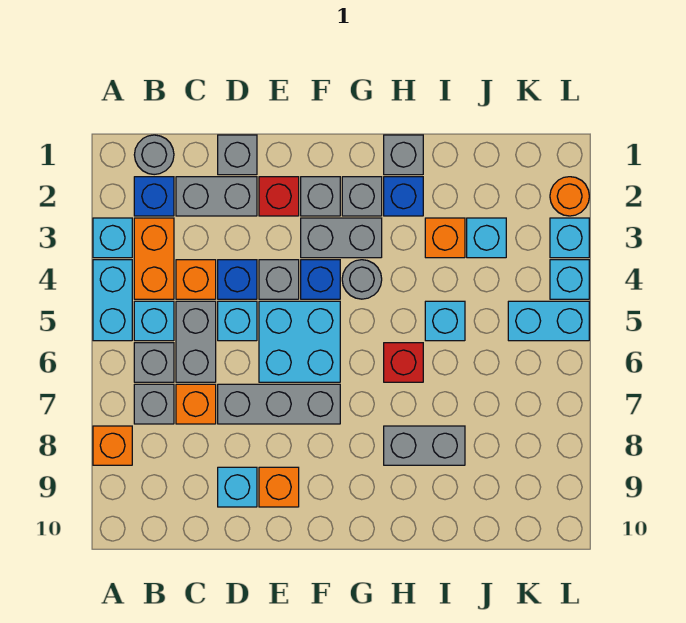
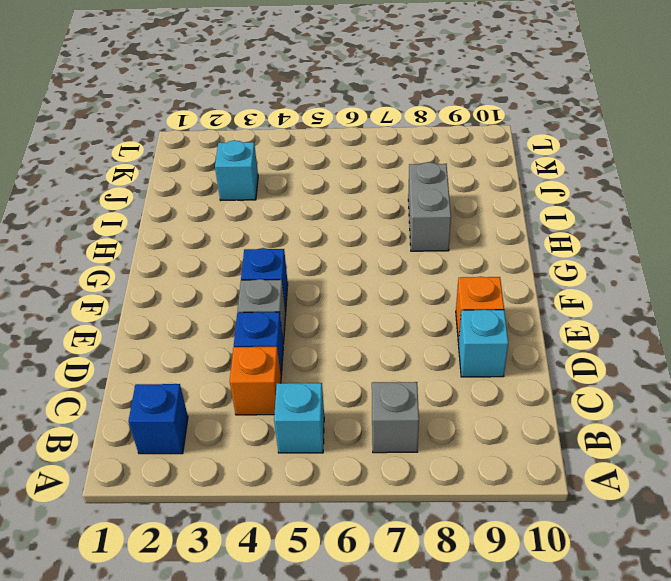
none -> cyan 1x1 brick [93,218,132,258]
none -> cyan 1x2 brick [93,260,132,341]
none -> orange 1x1 brick [93,426,132,465]
none -> grey 1x1 round brick [134,135,174,175]

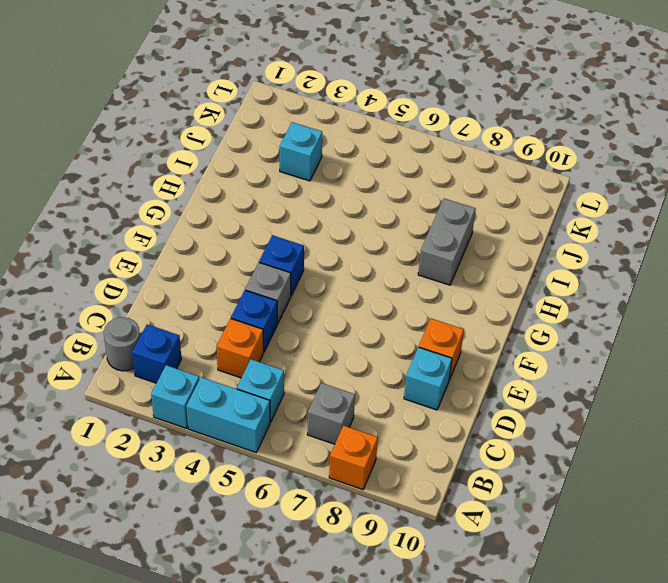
none -> orange 1x2 brick [134,218,174,299]
none -> grey 1x1 brick [134,343,174,382]
none -> grey 1x2 brick [176,177,257,216]
none -> grey 1x2 brick [176,301,216,382]

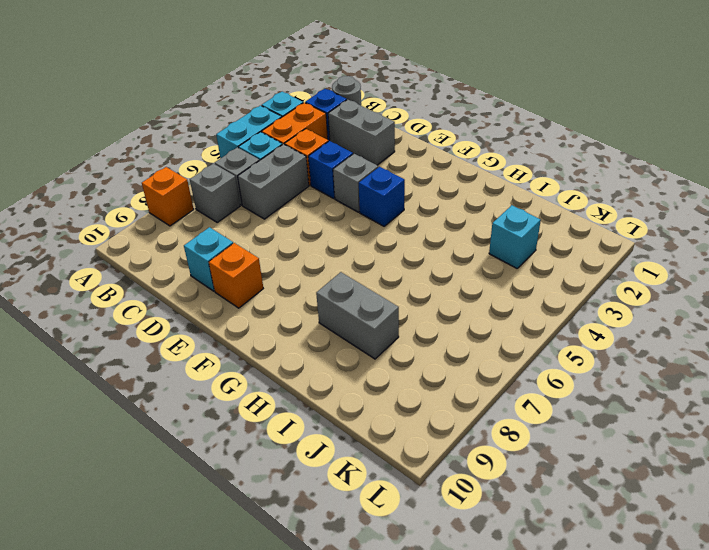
none -> orange 1x1 brick [176,384,216,424]
none -> grey 1x1 brick [218,135,257,175]
none -> cyan 1x1 brick [218,301,257,341]
none -> grey 1x3 brick [218,384,340,424]

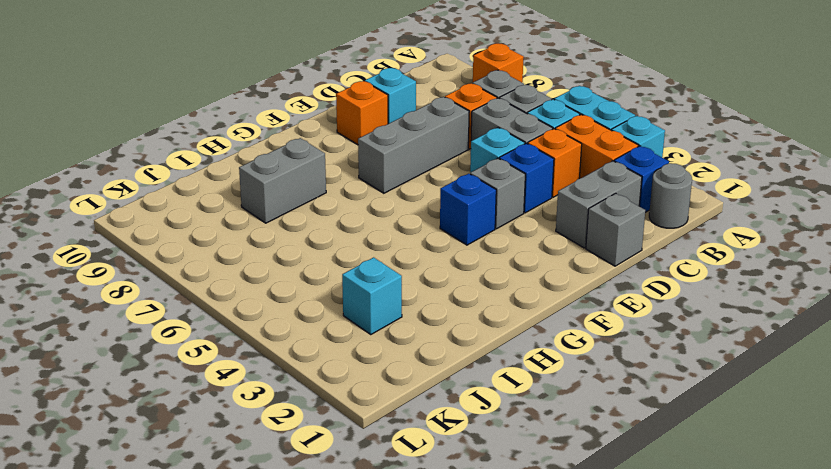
none -> red 1x1 brick [259,177,299,216]
none -> cyan 2x2 brick [259,301,340,382]
none -> grey 1x1 brick [301,177,340,216]
none -> grey 1x2 brick [301,218,382,258]

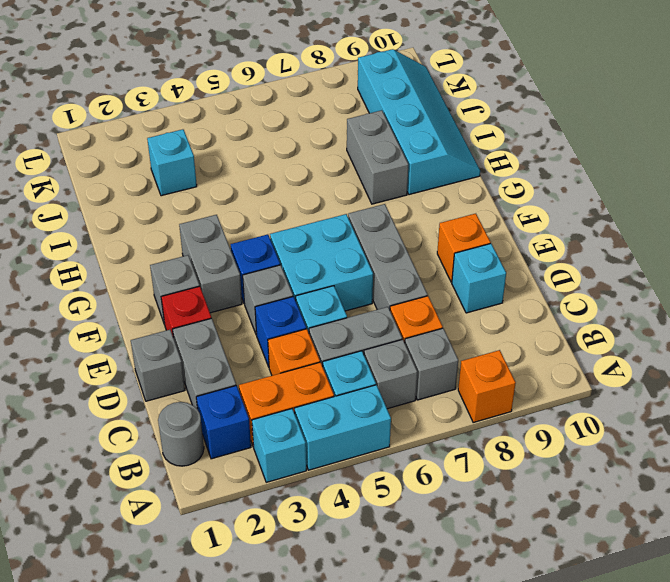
cyan 2x4 slope [358,49,480,195] -> none
none -> grey 1x1 brick [342,177,382,216]
none -> grey 1x1 round brick [342,260,382,299]
none -> grey 1x1 brick [384,135,423,175]
none -> blue 1x1 brick [384,177,423,216]

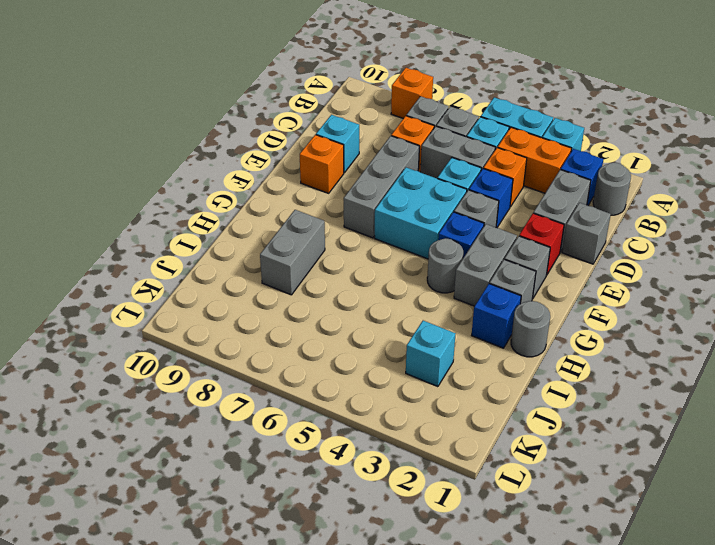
grey 1x1 round brick [511,301,550,357] -> grey 1x1 brick [384,135,423,175]
none -> red 1x1 brick [384,343,423,382]
none -> orange 1x1 brick [425,218,465,258]
none -> cyan 1x1 brick [425,301,465,341]
none -> cyan 1x2 brick [508,301,589,341]

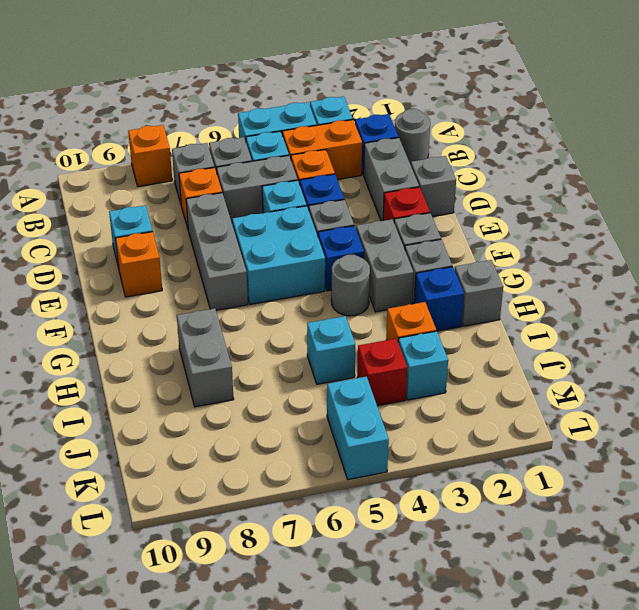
red 1x1 brick [357,339,407,406] -> red 1x1 brick moved to [384,343,423,382]
none -> orange 1x1 round brick [550,177,589,216]
none -> cyan 1x1 brick [550,218,589,258]
none -> cyan 1x1 brick [550,260,589,299]

